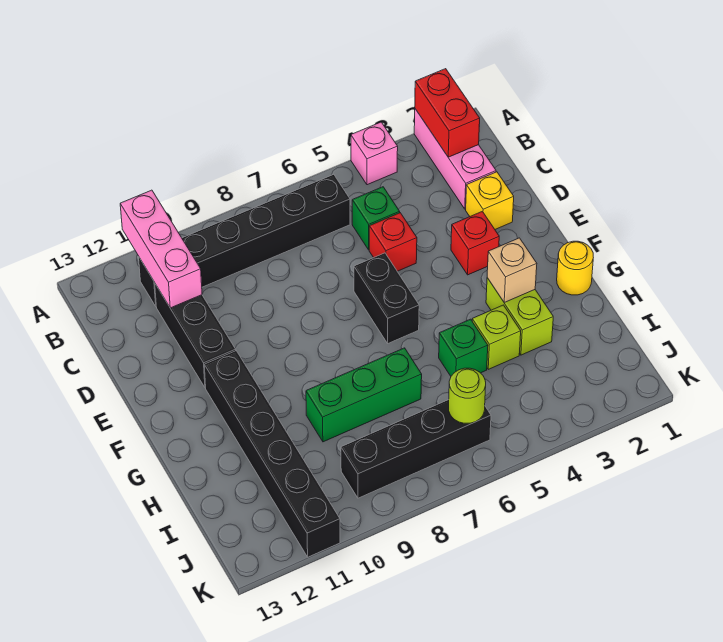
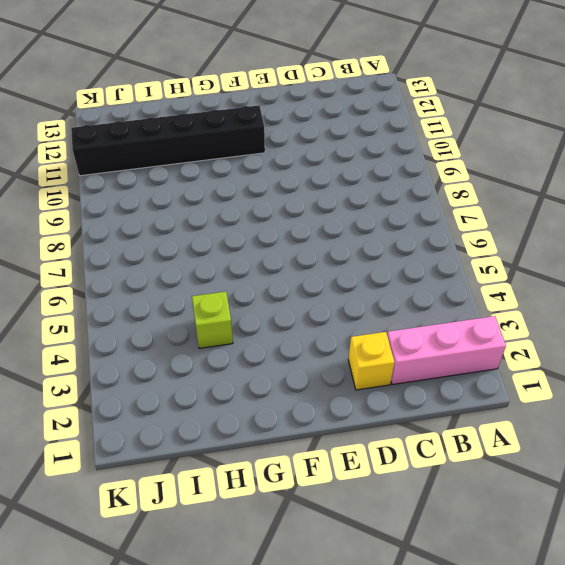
none -> pink 1x1 brick [351,122,398,185]
none -> black 1x6 brick [139,174,350,306]
none -> green 1x1 brick [352,187,400,250]

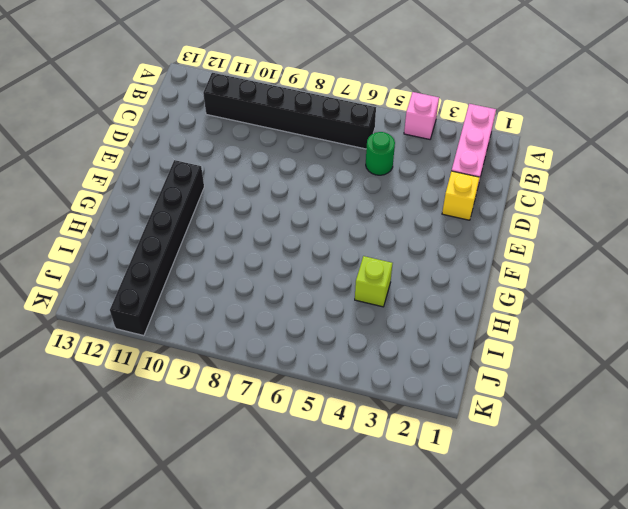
green 1x1 round brick [366,132,395,175] -> green 1x1 brick [352,187,400,250]
none -> black 1x3 brick [155,284,236,388]
none -> red 1x1 brick [369,213,417,271]
none -> red 1x1 brick [451,211,499,275]

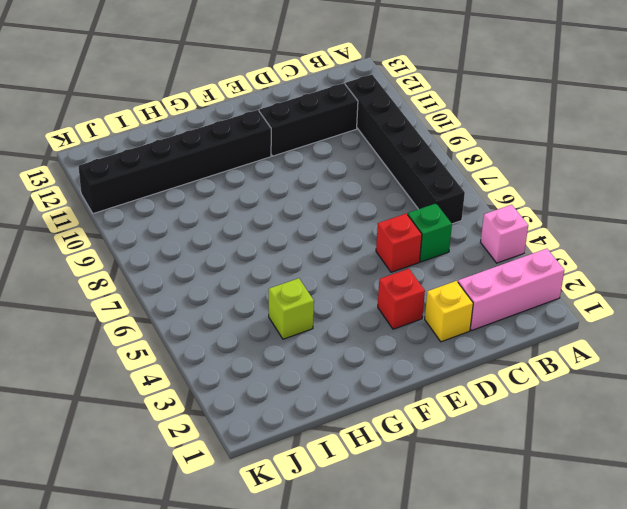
none -> black 1x2 brick [354,253,419,343]
none -> yellow 1x1 round brick [557,241,593,295]
none -> lime 1x2 brick [486,278,553,355]

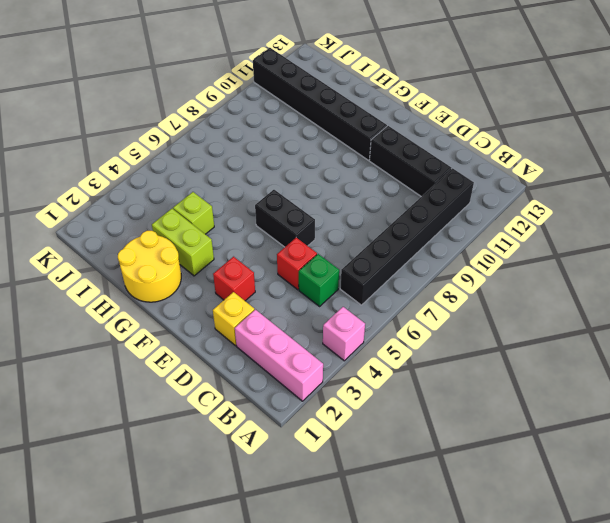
yellow 2x2 round brick [118,231,181,302] -> yellow 1x1 round brick [557,241,593,295]
none -> green 1x1 brick [439,319,488,376]
none -> green 1x3 brick [306,348,422,442]
none -> black 1x4 brick [341,400,491,498]

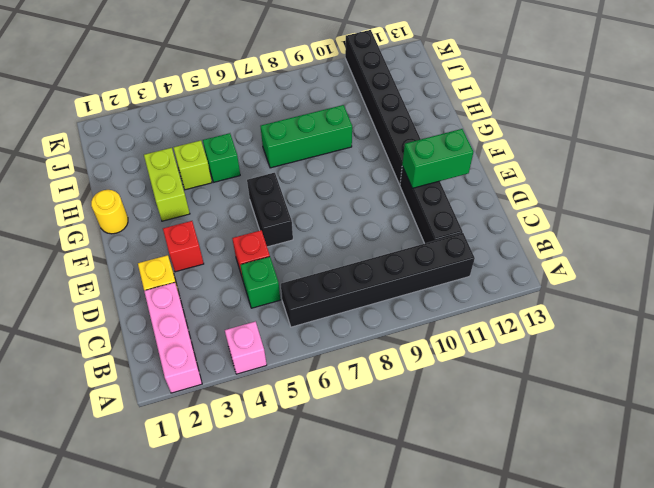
green 1x2 brick [402,129,473,188] -> none
none -> black 1x4 brick [341,400,491,498]
none -> red 1x2 brick [415,69,480,157]
none -> pink 1x3 brick [120,190,202,308]

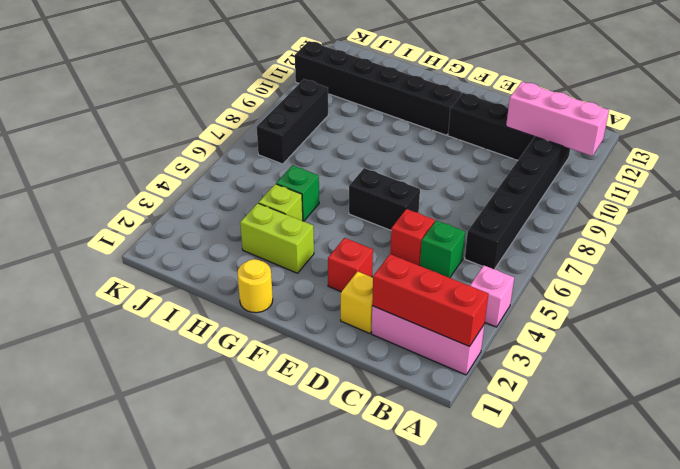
red 1x3 brick [372,254,488,347] -> red 1x2 brick [415,69,480,157]
black 1x3 brick [257,79,328,164] -> black 1x4 brick [341,400,491,498]
none -> green 1x3 brick [306,348,422,442]
none -> tan 1x1 brick [487,238,537,302]
none -> lime 1x1 round brick [449,368,486,423]

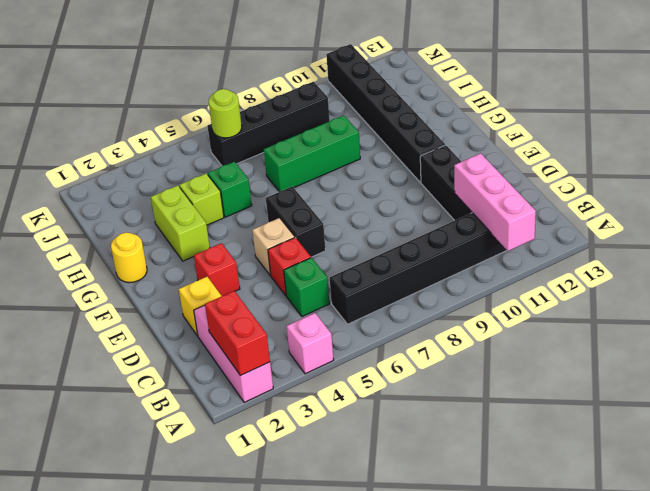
tan 1x1 brick [252,218,295,276] -> tan 1x1 brick moved to [487,238,537,302]

